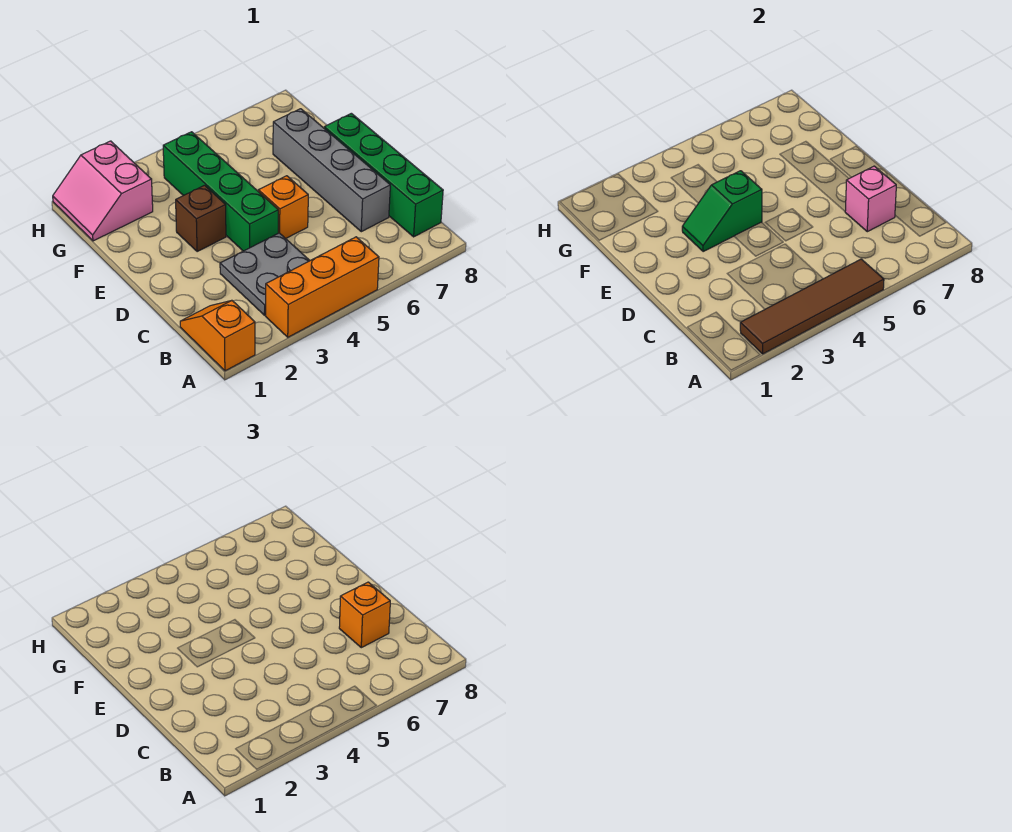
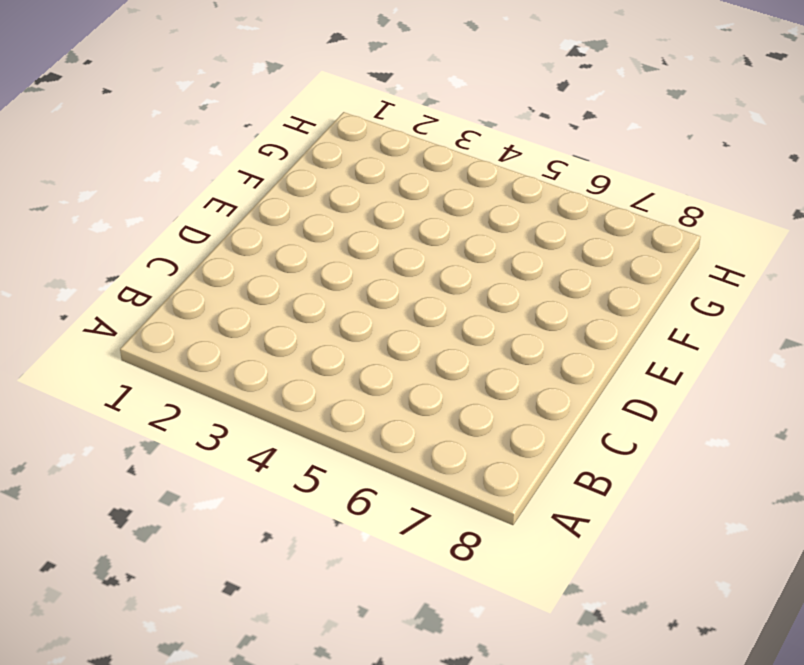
none -> orange 1x2 slope [180,301,255,371]
none -> orange 1x3 brick [266,237,379,337]
none -> grey 2x2 plate [220,233,310,315]

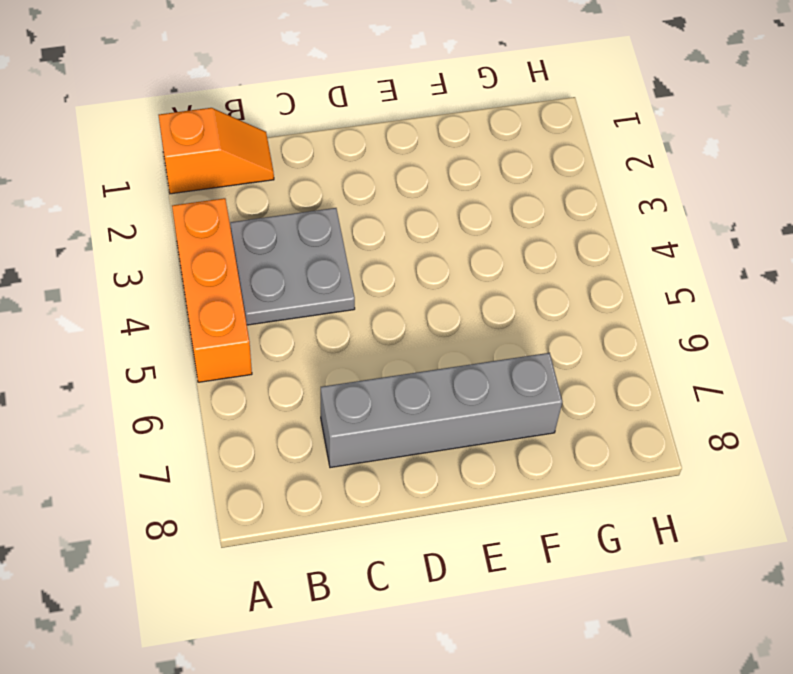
none -> green 1x4 brick [324,113,443,237]
none -> green 1x4 brick [163,132,278,251]
none -> orange 1x1 brick [258,176,308,238]

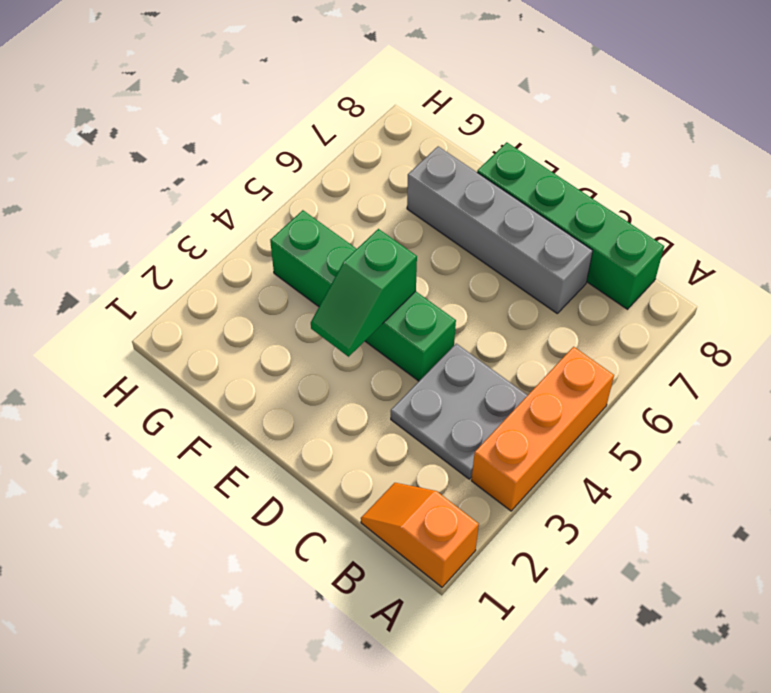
none -> orange 1x1 brick [258,176,308,238]
none -> brown 1x1 brick [176,185,226,252]
none -> pink 2x2 slope [53,141,153,241]

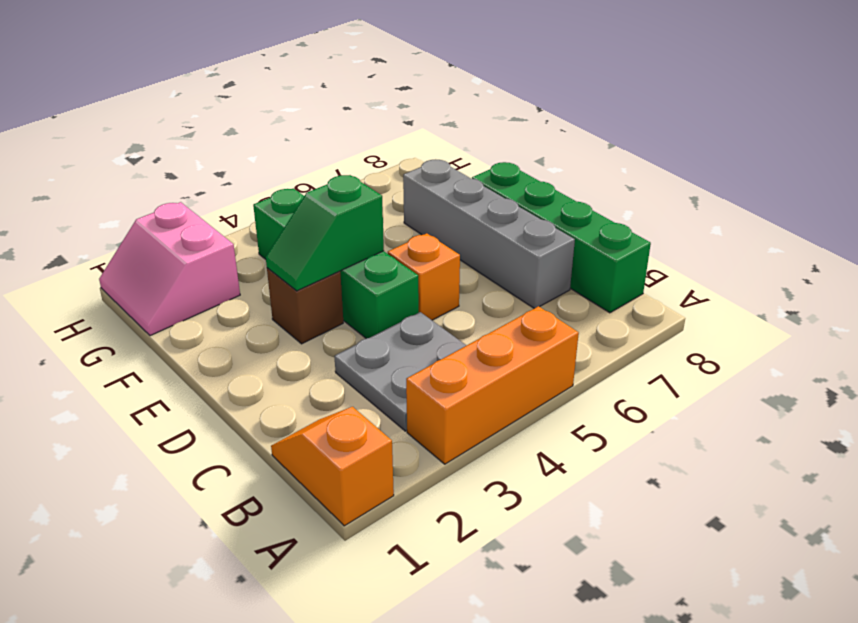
none -> brown 1x4 tile [740,259,884,354]
none -> pink 1x1 brick [845,166,896,232]
none -> orange 1x1 brick [339,582,390,648]

